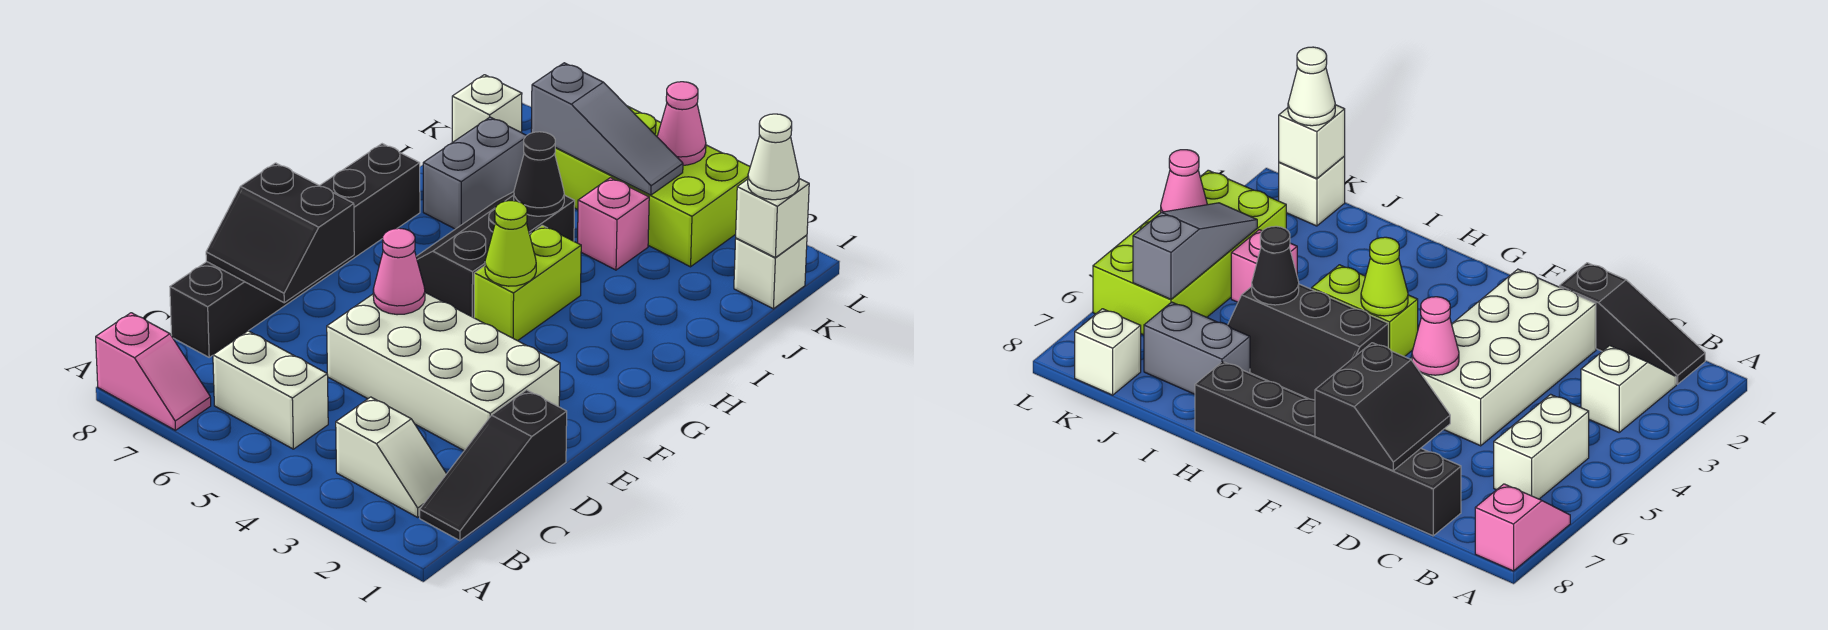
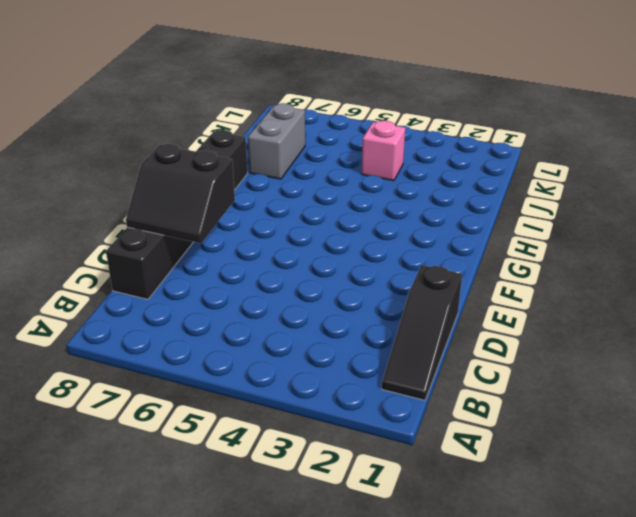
none -> pink 1x2 slope [96,313,211,430]
none -> white 1x2 slope [336,397,446,517]
none -> white 1x2 brick [213,331,328,449]

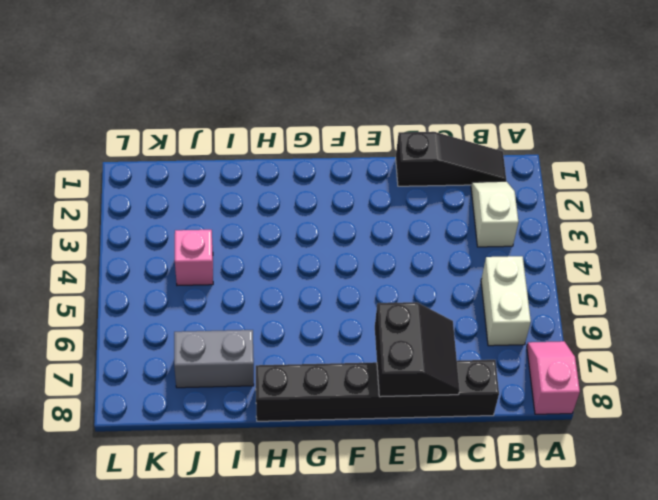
none -> white 2x4 brick [327,293,560,451]
none -> lime 1x2 brick [474,225,581,341]
none -> black 2x3 slope [416,192,575,318]

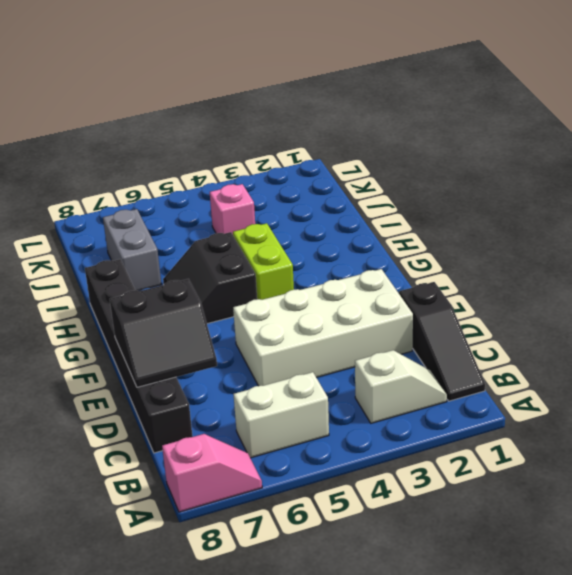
black 2x2 slope [163,232,257,324] -> black 2x3 slope [416,192,575,318]
none -> white 1x1 brick [734,235,807,309]
none -> lime 2x4 brick [555,106,750,267]
none -> white 1x1 brick [452,75,522,142]

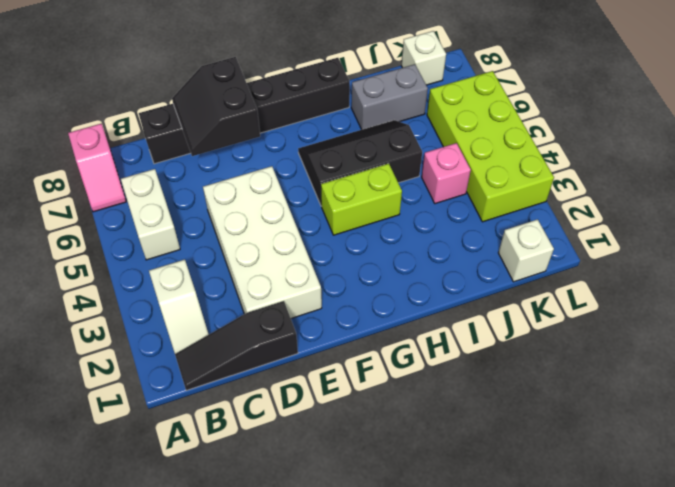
none -> pink 1x1 cone [373,228,425,315]
none -> lime 1x1 cone [485,201,536,286]
none -> black 1x1 cone [514,132,564,216]

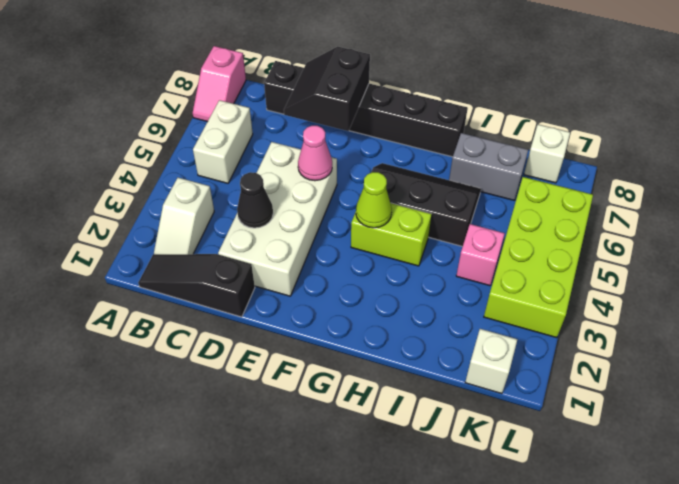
black 1x1 cone [237,172,273,228] -> black 1x1 cone moved to [514,132,564,216]
none -> white 1x1 brick [736,179,809,258]
none -> grey 1x3 slope [531,63,683,195]
none -> pink 1x1 cone [657,82,706,165]

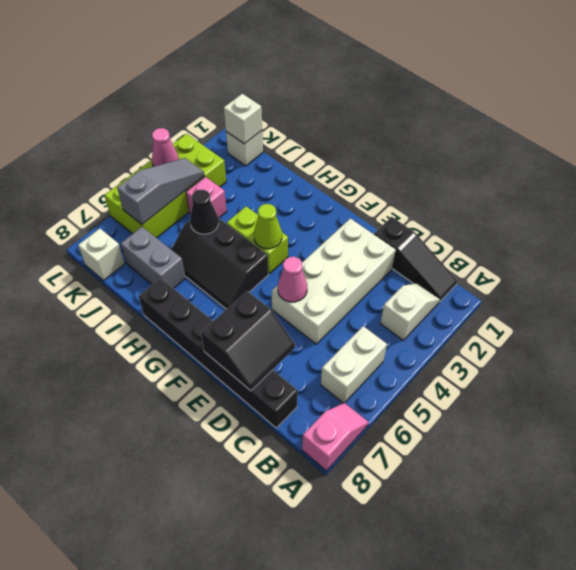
none -> white 1x1 cone [748,114,799,200]

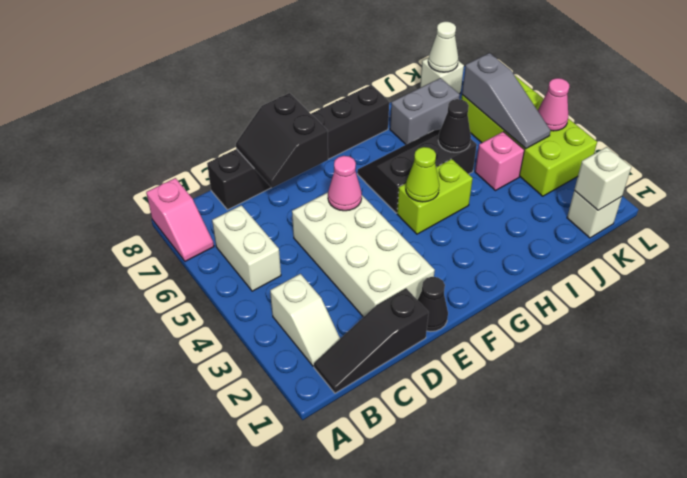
black 1x1 cone [418,277,448,332] -> none
white 1x1 cone [428,22,458,72] -> white 1x1 cone moved to [748,114,799,200]

